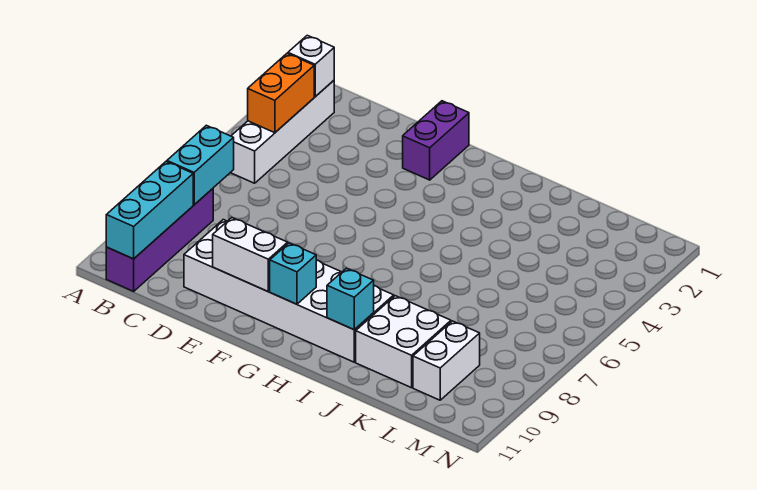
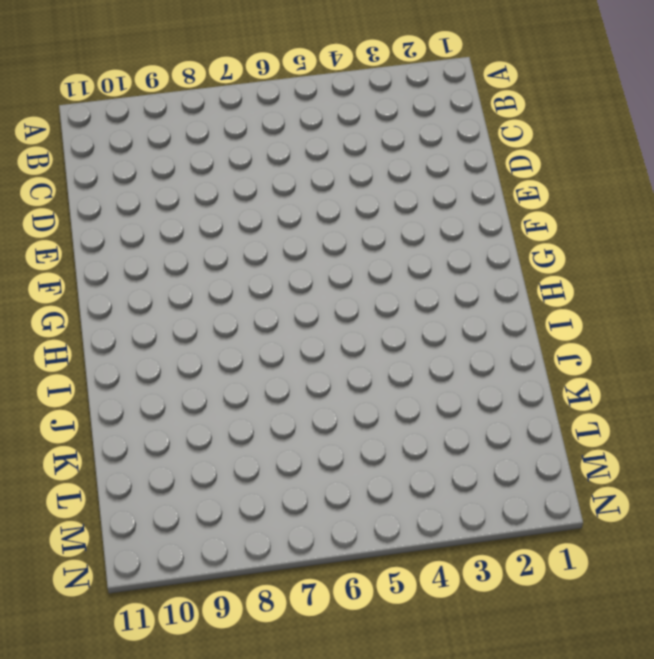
none -> white 1x4 brick [231,81,334,183]
none -> purple 1x4 brick [106,189,213,291]
none -> white 2x6 brick [184,220,394,362]

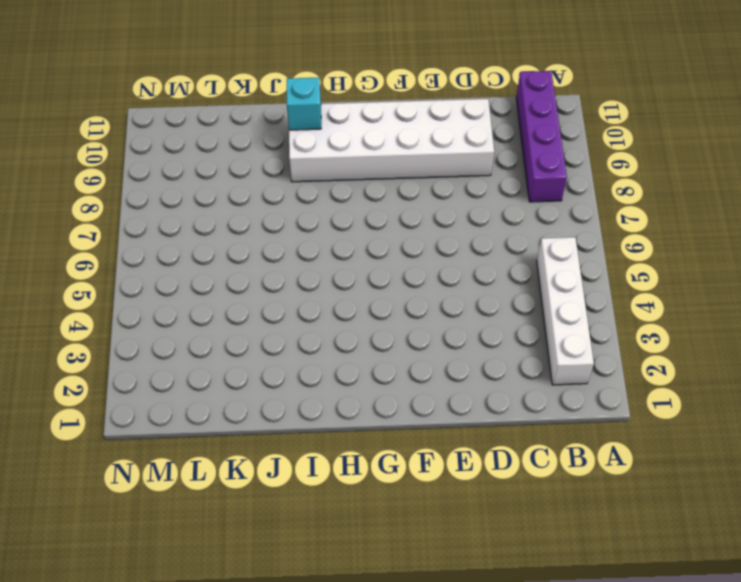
none -> purple 1x2 brick [403,101,469,180]
none -> white 2x2 brick [356,296,451,388]
none -> white 1x2 brick [413,321,480,400]

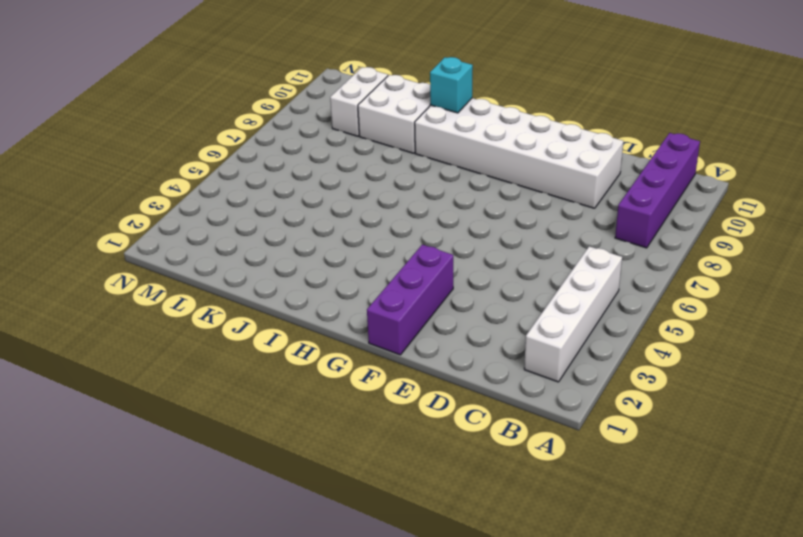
purple 1x3 brick [367,245,453,355] -> purple 1x2 brick [403,101,469,180]
none -> white 1x1 brick [288,35,334,97]
none -> orange 1x2 brick [248,53,314,133]
none -> cyan 1x2 brick [167,125,234,205]

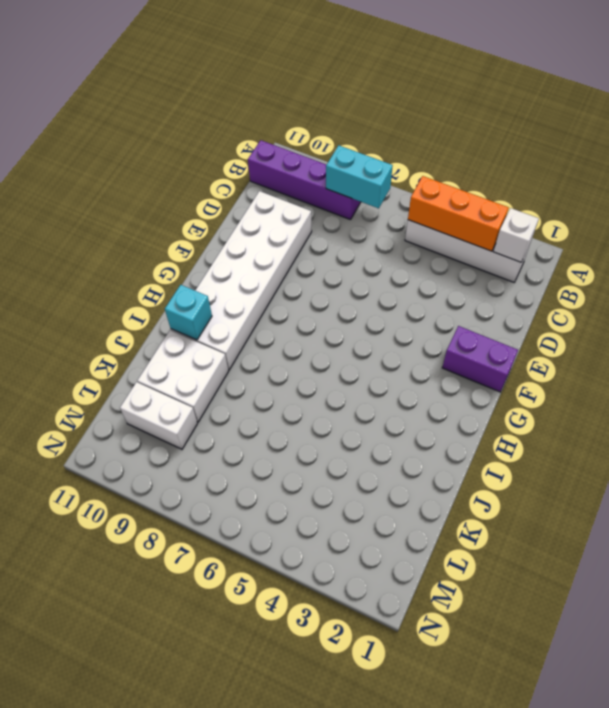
orange 1x3 brick [408,176,509,251] -> orange 1x2 brick [248,53,314,133]
none -> cyan 1x3 brick [106,162,193,259]
none -> white 1x2 brick [213,218,288,291]
none -> cyan 1x1 brick [270,243,316,304]

